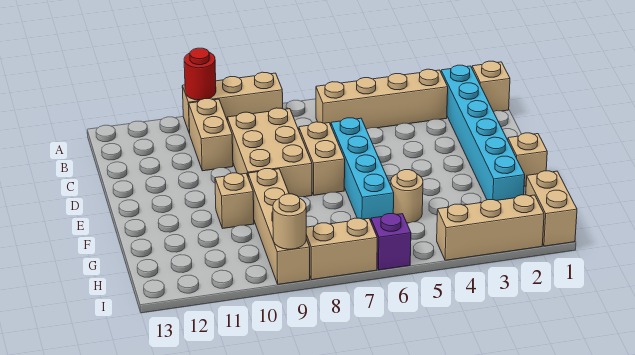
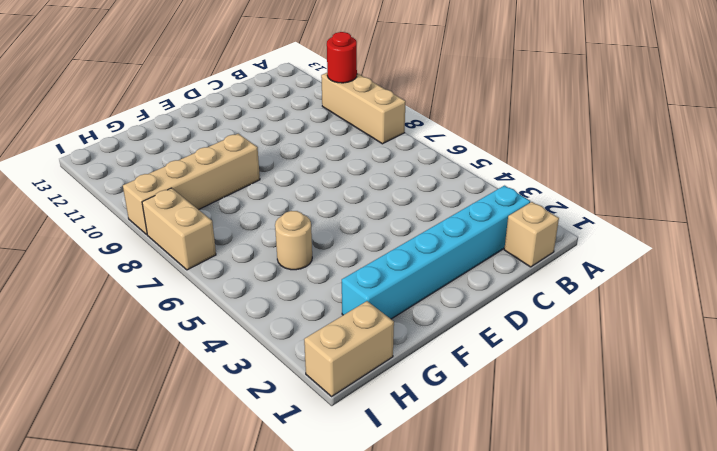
none -> tan 1x4 brick [316,69,448,129]
none -> tan 1x2 brick [189,99,233,171]
none -> tan 2x3 brick [227,108,312,197]

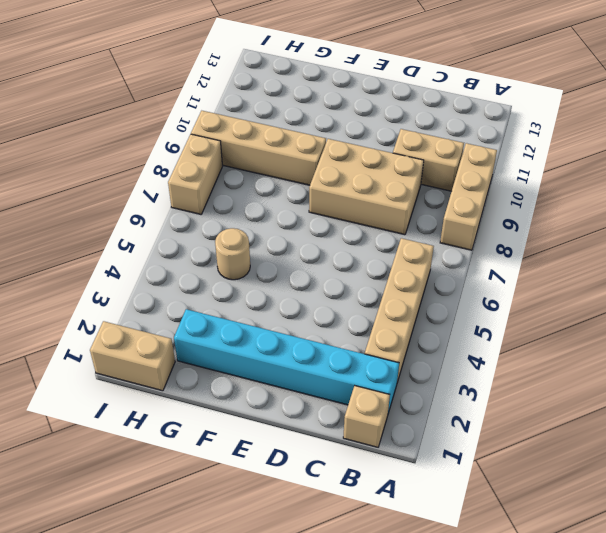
none -> cyan 1x4 brick [331,118,394,221]
none -> tan 1x2 brick [299,122,345,195]
none -> tan 1x1 brick [508,133,547,186]

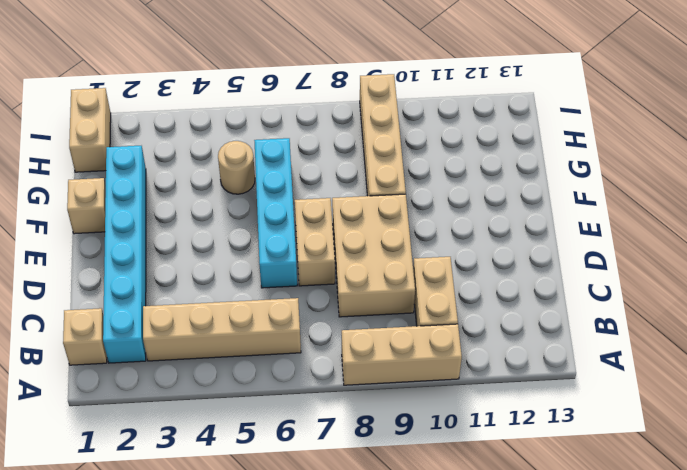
none -> tan 1x1 brick [215,173,254,228]
none -> tan 1x3 brick [437,195,544,260]
none -> purple 1x1 brick [371,214,411,270]

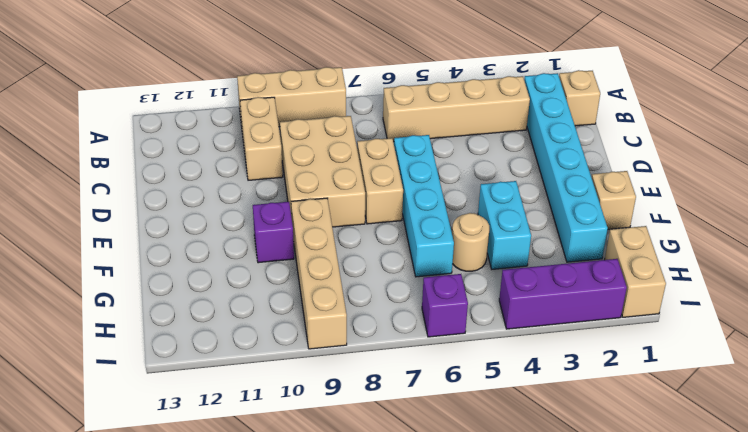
cyan 1x2 brick [478,181,531,269] -> none
purple 1x1 brick [253,202,294,263] -> tan 1x1 brick [215,173,254,228]
purple 1x3 brick [499,259,627,329] -> tan 1x3 brick [437,195,544,260]
none -> tan 1x2 brick [306,218,377,280]
none -> red 1x1 round brick [184,48,216,100]
none -> tan 1x1 round brick [273,194,306,249]

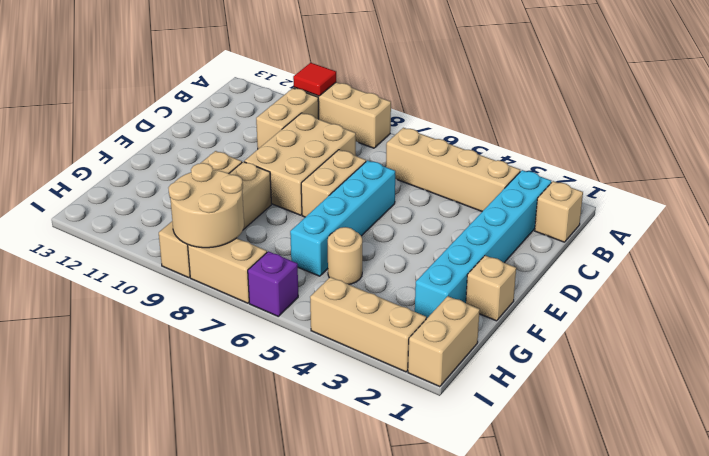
red 1x1 tile [293,63,336,96] -> red 1x1 round brick [184,48,216,100]
tan 2x2 round brick [168,163,244,248] -> tan 1x1 round brick [273,194,306,249]

